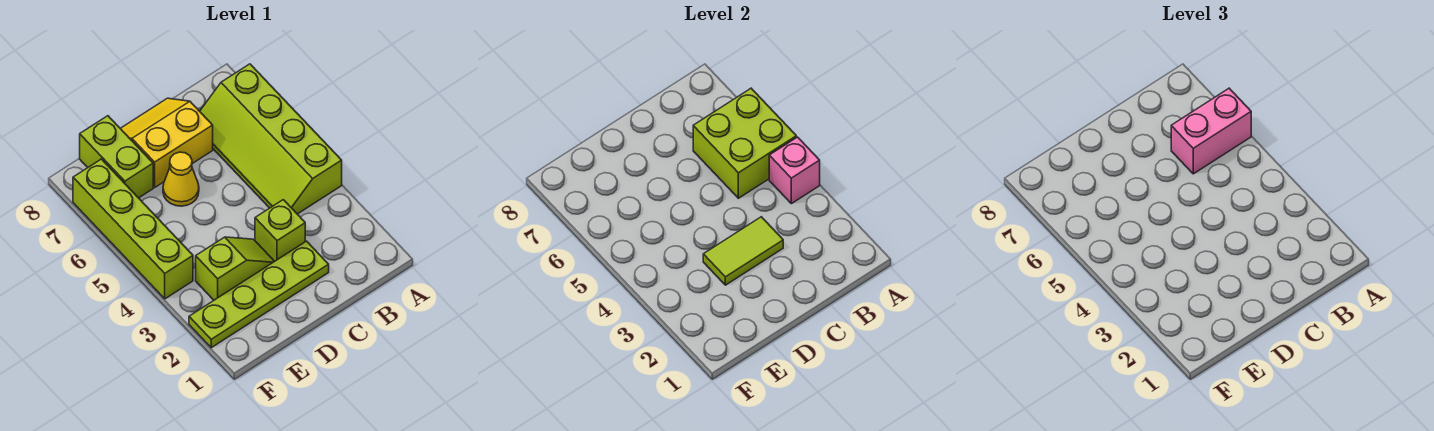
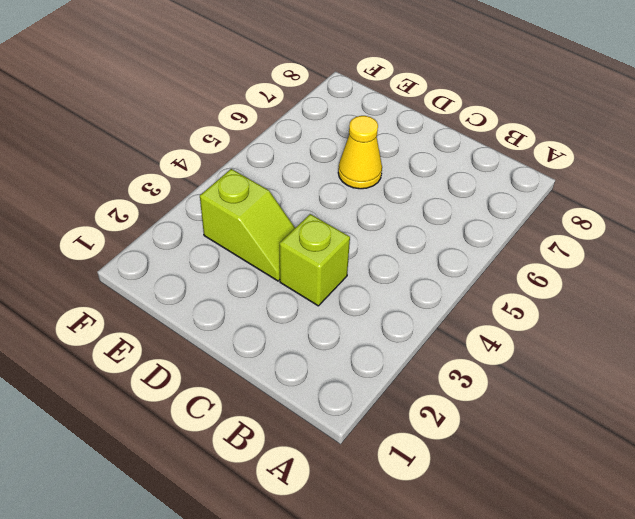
none -> lime 2x4 slope [200,64,342,214]
none -> lime 1x4 plate [189,241,329,348]
none -> yellow 2x2 slope [120,98,213,187]

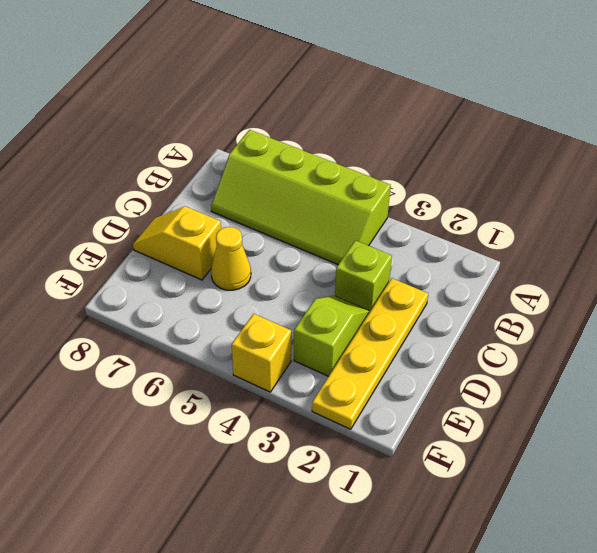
yellow 1x4 plate [312,278,428,429] -> lime 1x4 plate [189,241,329,348]
yellow 1x2 slope [133,206,221,280] -> yellow 2x2 slope [120,98,213,187]
yellow 1x1 brick [232,314,291,392] -> lime 1x4 brick [73,159,193,299]
none -> lime 1x2 brick [80,116,153,198]
none -> pink 1x1 brick [769,137,820,204]
none -> lime 2x2 brick [693,88,796,198]

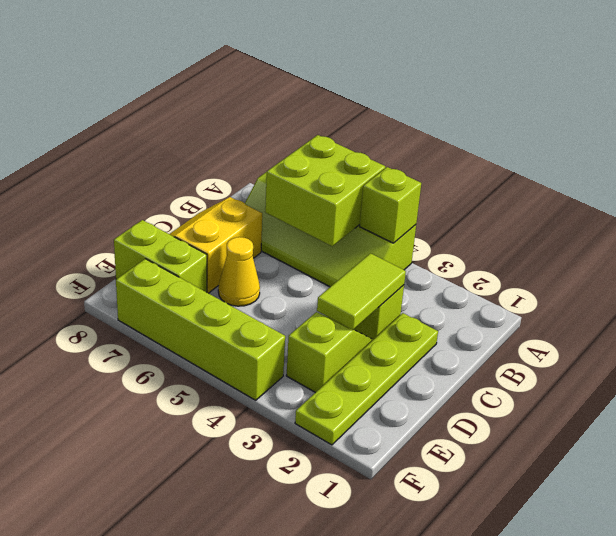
lime 1x1 brick [360,167,421,243] -> pink 1x1 brick [769,137,820,204]
none -> pink 1x2 brick [1171,88,1251,174]

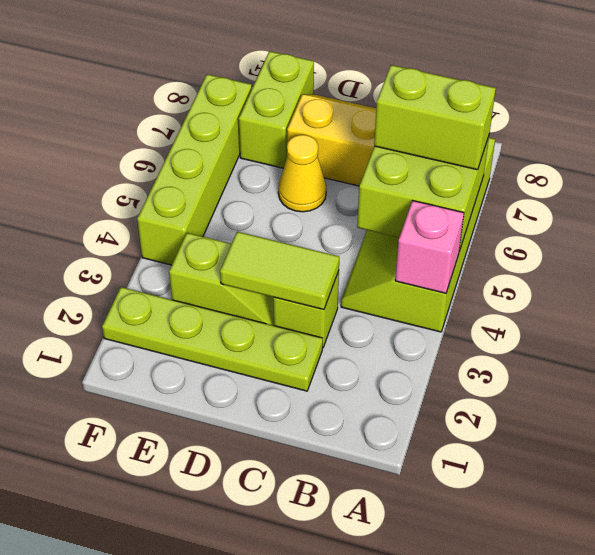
lime 1x2 brick [374,65,496,170] -> pink 1x2 brick [1171,88,1251,174]

